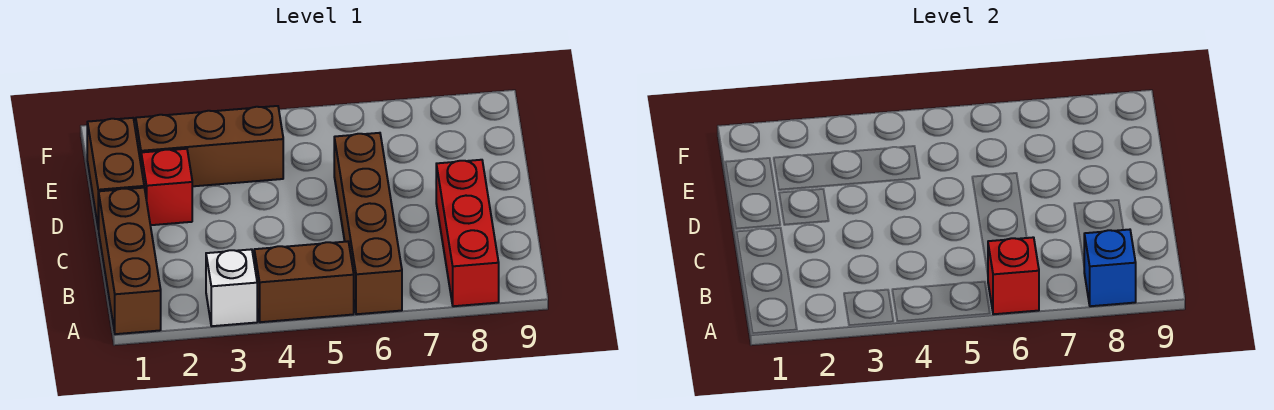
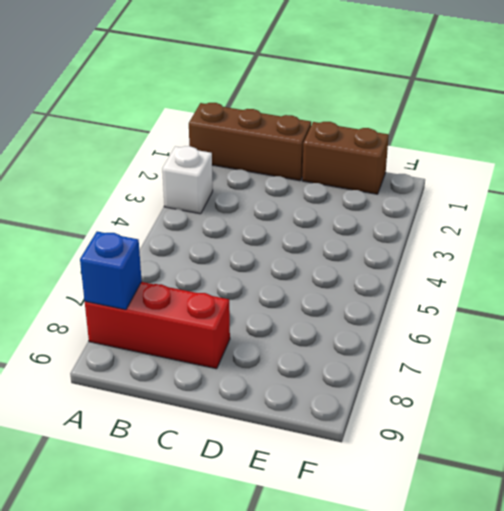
none -> brown 1x2 brick [254,241,354,322]
none -> brown 1x4 brick [334,133,402,314]

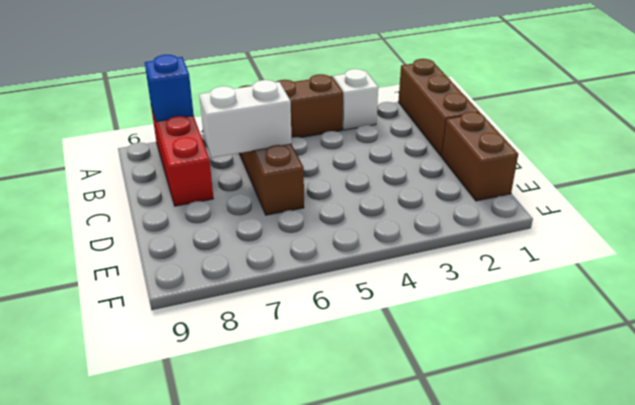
white 1x2 brick [199,80,292,158] -> none
none -> red 1x1 brick [141,149,192,225]
none -> brown 1x3 brick [136,106,283,186]

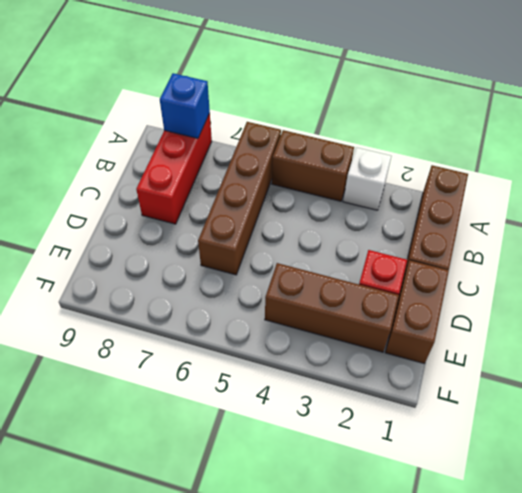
none -> red 1x1 brick [988,237,1039,314]

